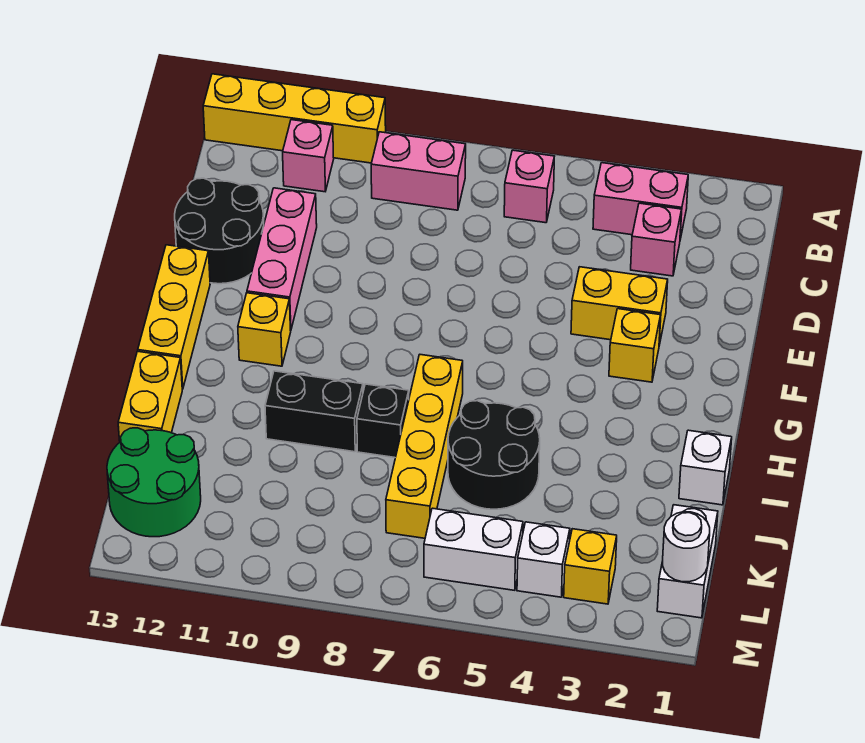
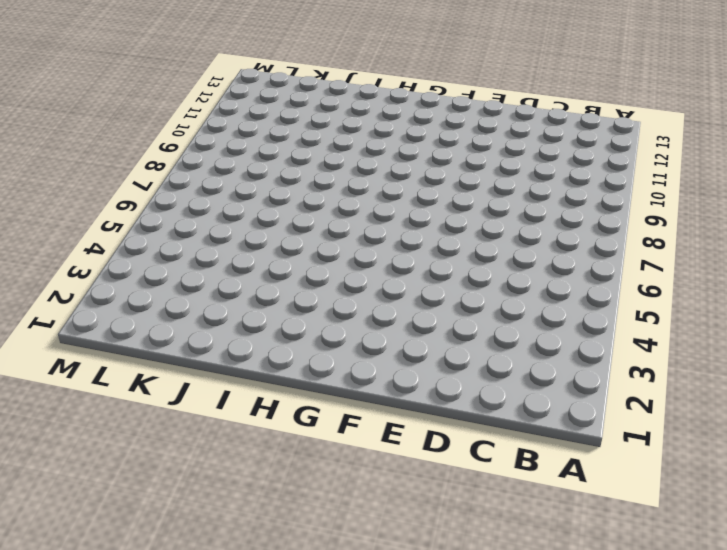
none -> yellow 1x4 brick [203,74,386,163]
none -> pink 1x2 brick [593,163,688,239]
none -> pink 1x1 brick [504,150,554,223]

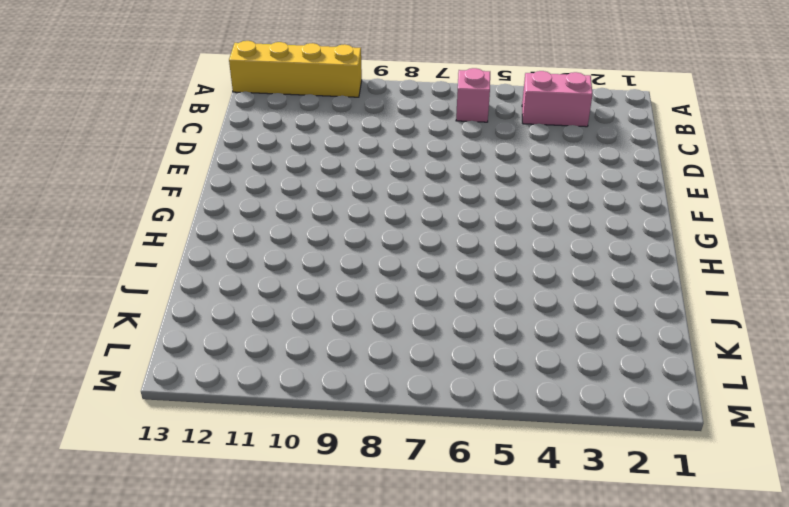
none -> pink 1x2 brick [371,132,466,210]
none -> pink 1x1 brick [283,120,334,192]
none -> pink 1x1 brick [631,203,682,276]

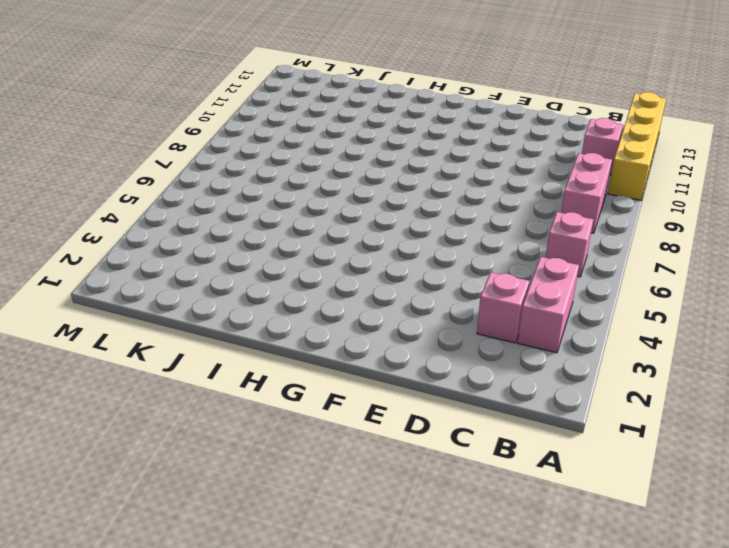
none -> pink 1x3 brick [247,188,317,331]
none -> black 2x2 round brick [175,178,264,284]
none -> yellow 1x2 brick [571,267,668,345]

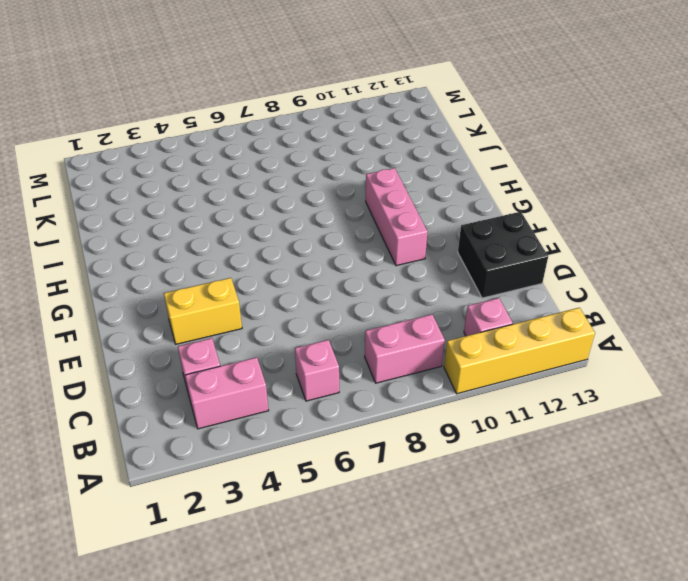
black 2x2 brick [458,212,548,298] -> black 2x2 round brick [175,178,264,284]
pink 1x3 brick [366,168,428,266] -> pink 1x3 brick moved to [247,188,317,331]
none -> yellow 1x1 brick [609,309,661,382]
none -> yellow 1x3 brick [138,245,210,389]
none -> yellow 1x1 brick [238,293,291,366]

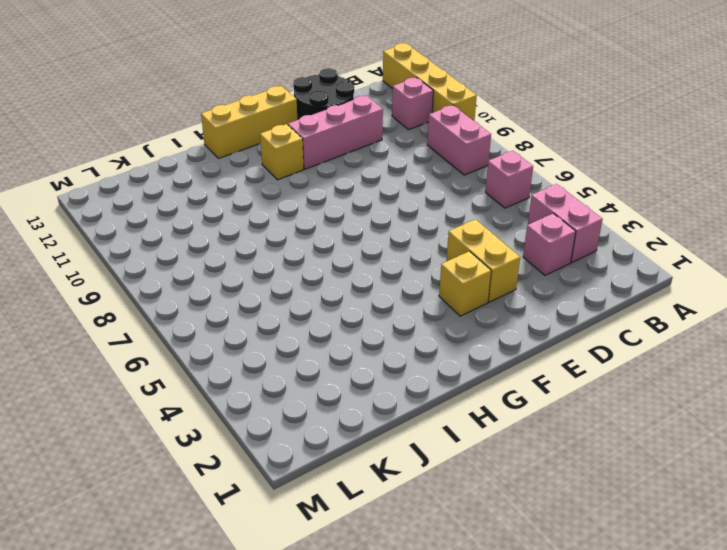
none -> yellow 1x4 brick [386,355,463,538]
none -> white 1x1 brick [679,430,732,505]
none -> black 2x2 round brick [448,401,540,509]

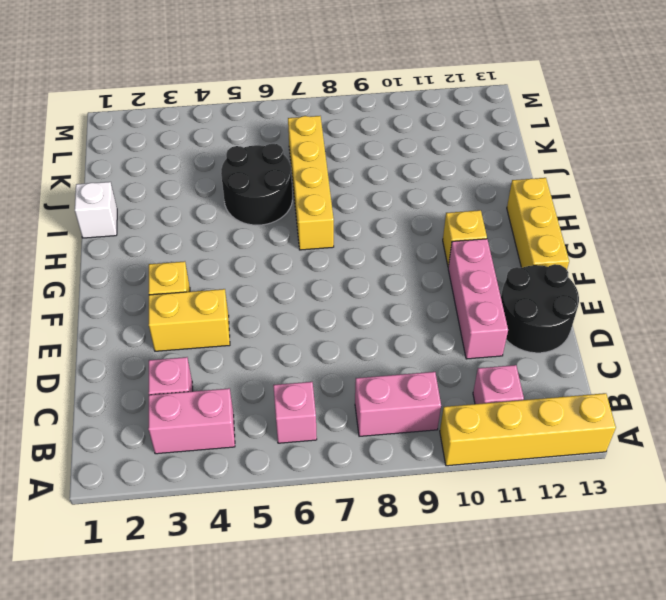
none -> black 1x1 brick [357,384,409,458]
none -> black 1x2 brick [265,371,363,452]
none -> yellow 1x2 brick [118,351,182,442]

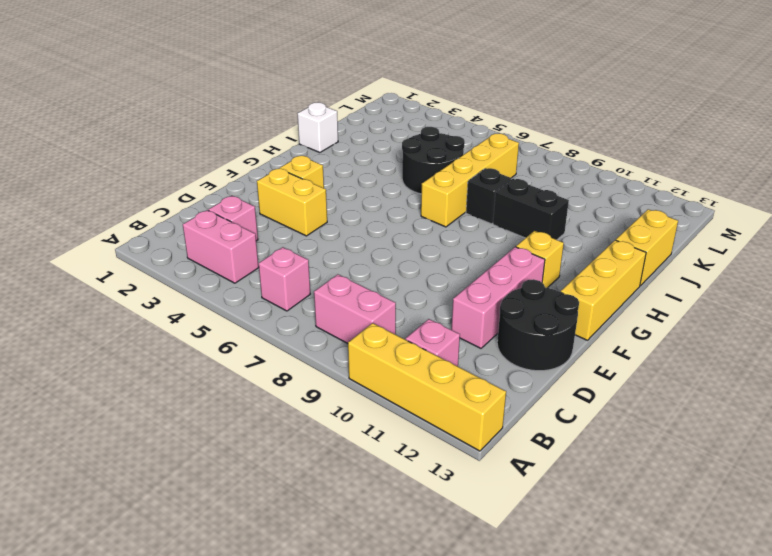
none -> white 1x2 brick [657,505,718,618]
none -> green 2x2 round brick [107,428,201,537]
none -> yellow 1x1 brick [564,529,617,604]

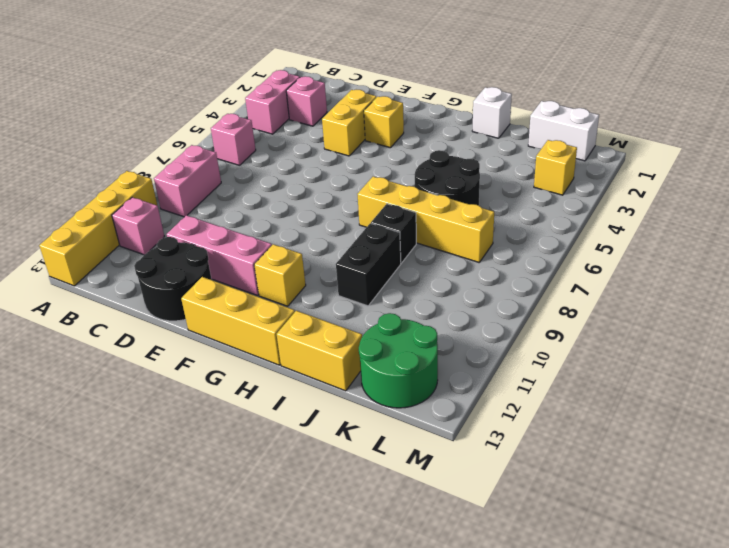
none -> white 1x1 brick [517,522,570,597]
none -> white 1x2 brick [424,508,523,590]
none -> white 1x1 round brick [663,512,710,582]

